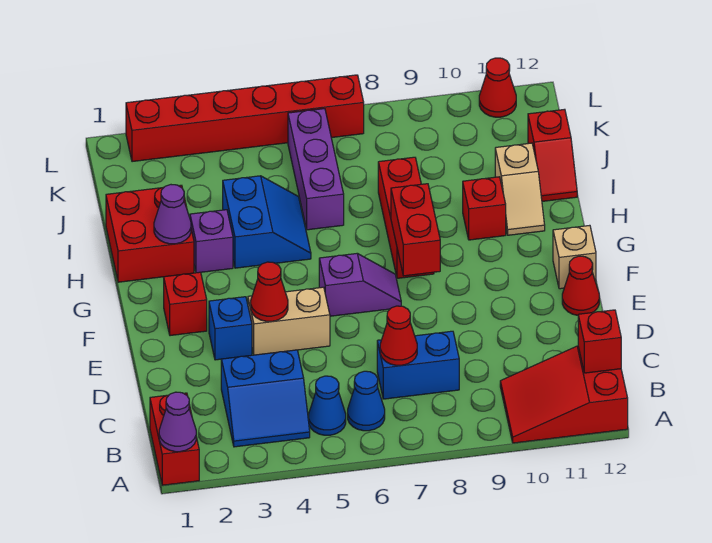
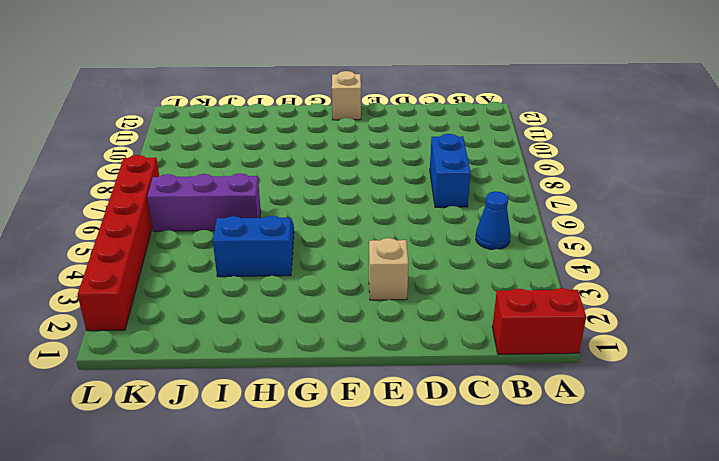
tan 1x1 brick [369,238,408,300] -> blue 1x1 brick [209,297,252,360]
none -> red 2x3 slope [500,346,628,443]
none -> blue 2x2 slope [221,350,310,447]
none -> blue 1x1 cone [348,371,385,431]

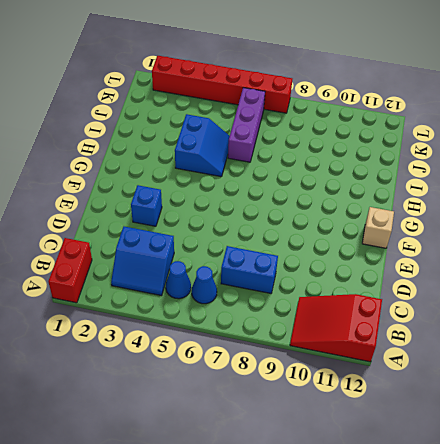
none -> tan 1x2 brick [248,287,330,355]
none -> red 1x1 cone [562,256,599,315]
none -> red 1x1 brick [164,272,207,336]

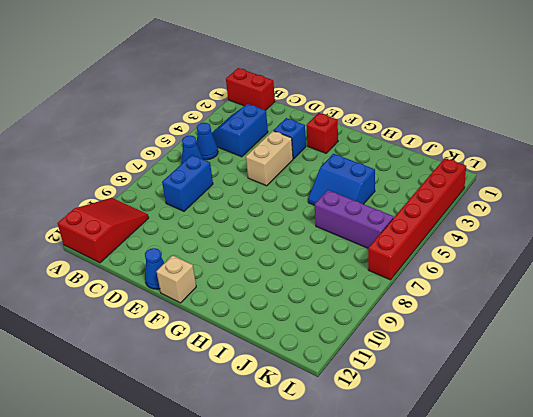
blue 1x1 cone [145,248,164,289] -> red 1x1 cone [562,256,599,315]
none -> purple 1x2 slope [319,254,401,316]
none -> red 1x3 brick [378,157,434,278]
none -> red 2x2 brick [106,185,194,282]

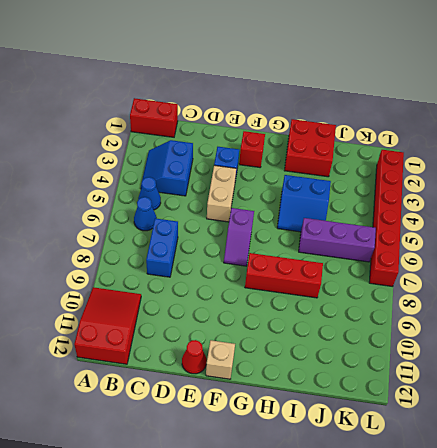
none -> purple 1x1 brick [190,210,233,273]
none -> red 1x1 brick [463,177,506,240]
none -> tan 1x2 slope [495,143,545,235]

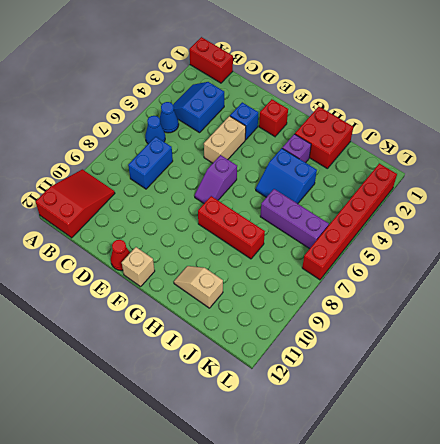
none -> red 1x1 brick [463,177,506,240]
none -> red 1x2 slope [528,109,577,201]
none -> red 1x1 cone [479,58,516,117]

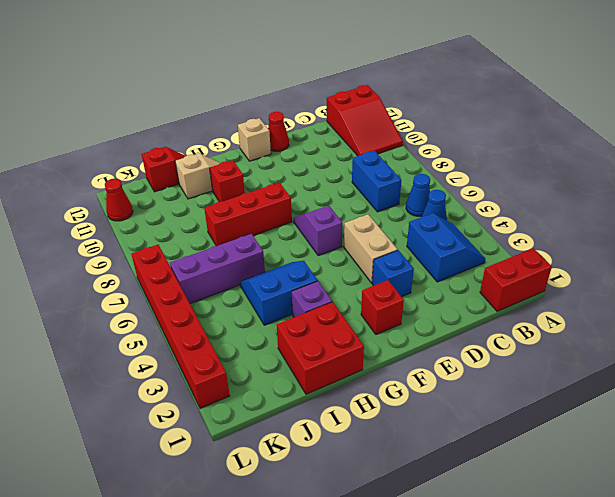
none -> purple 1x1 cone [159,392,196,452]
none -> red 1x1 brick [578,310,621,373]
none -> red 1x1 cone [380,306,417,365]

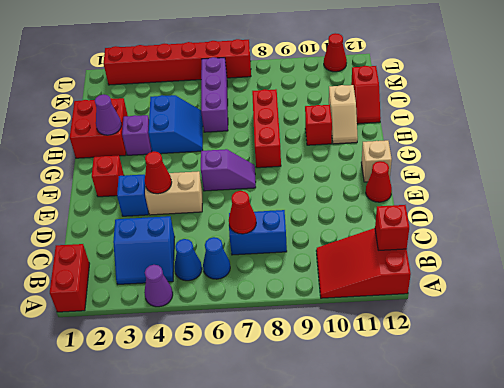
purple 1x1 cone [144,265,173,307] -> purple 1x1 cone moved to [159,392,196,452]
none -> red 1x2 brick [391,184,440,276]

